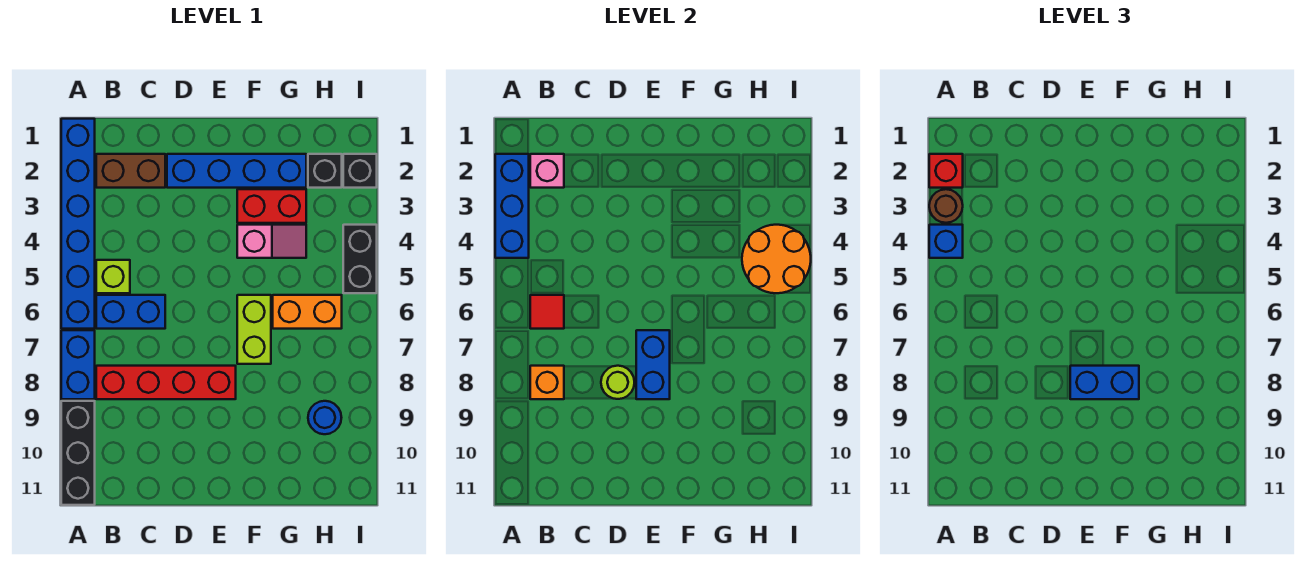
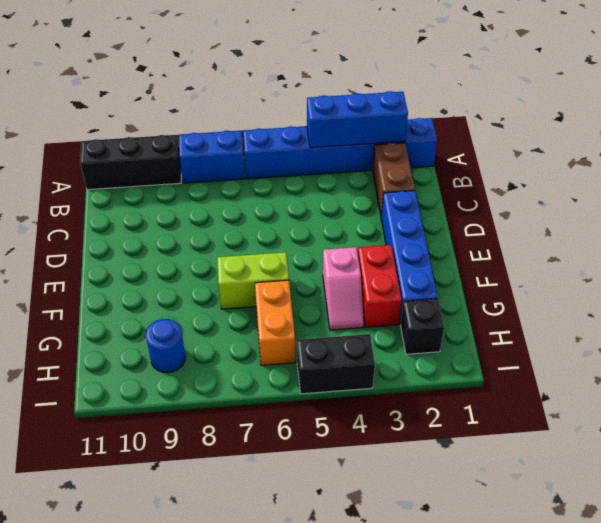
none -> lime 1x1 brick [96,260,130,293]
none -> blue 1x2 brick [96,295,165,329]
none -> red 1x4 brick [96,366,236,399]

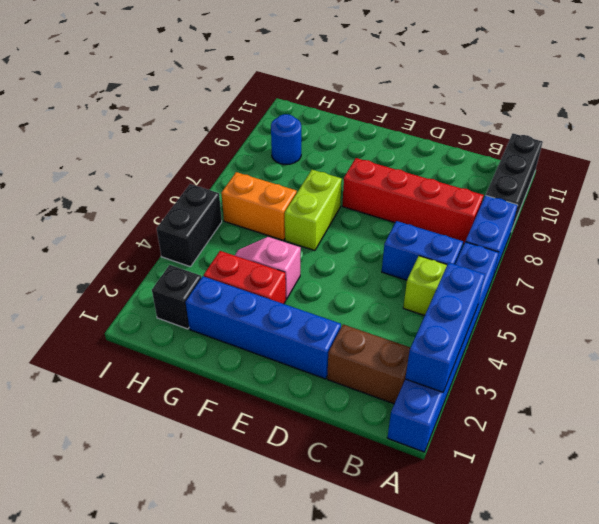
none -> black 1x1 brick [343,154,377,188]
none -> pink 1x1 brick [530,154,564,188]
none -> red 1x1 tile [530,295,564,329]

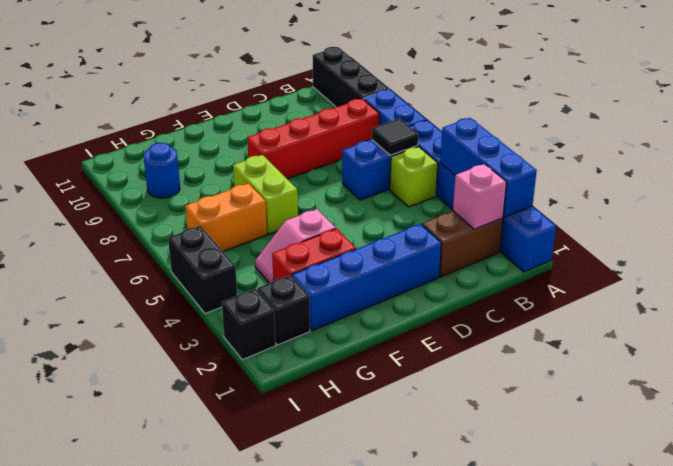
black 1x1 tile [372,119,418,155] -> red 1x1 tile [530,295,564,329]
none -> orange 1x1 brick [530,366,564,399]
none -> lime 1x1 round brick [601,366,634,399]
none -> blue 1x2 brick [636,330,670,399]

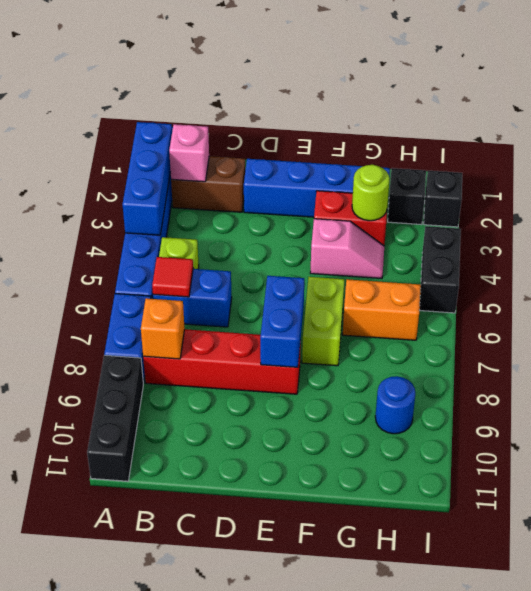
lime 1x1 round brick [352,165,389,221] -> lime 1x1 round brick moved to [601,366,634,399]
none -> orange 2x2 round brick [742,225,811,293]
none -> red 1x1 brick [929,154,963,188]
none -> brown 1x1 round brick [929,189,963,223]

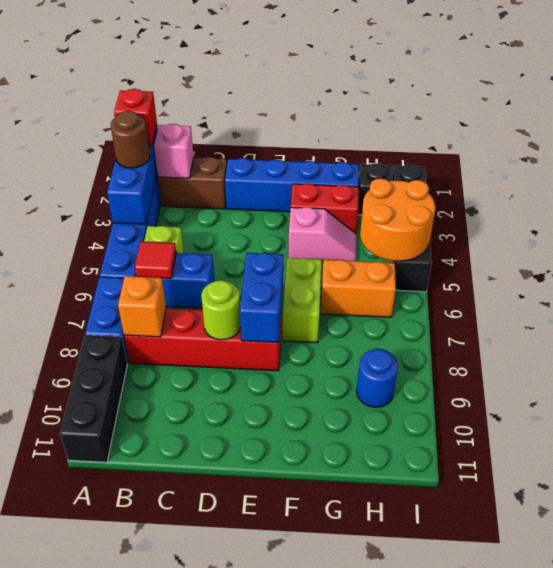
none -> blue 1x1 brick [929,225,963,258]
none -> blue 1x2 brick [1070,366,1139,399]

